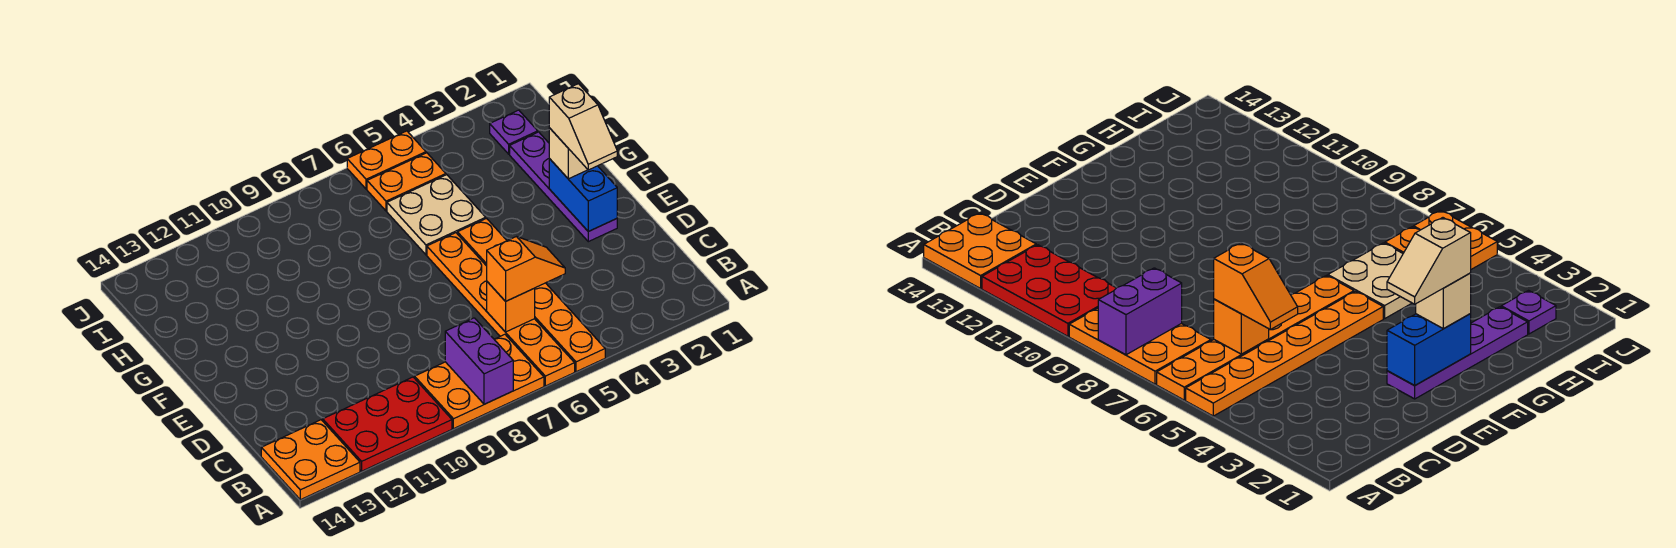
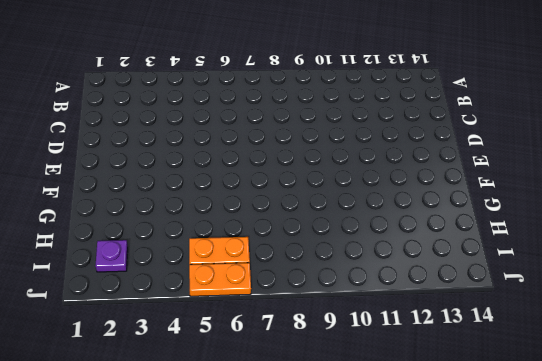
none -> orange 1x6 plate [457,219,605,372]
none -> orange 1x6 plate [427,233,575,386]
none -> orange 2x3 plate [415,334,544,429]

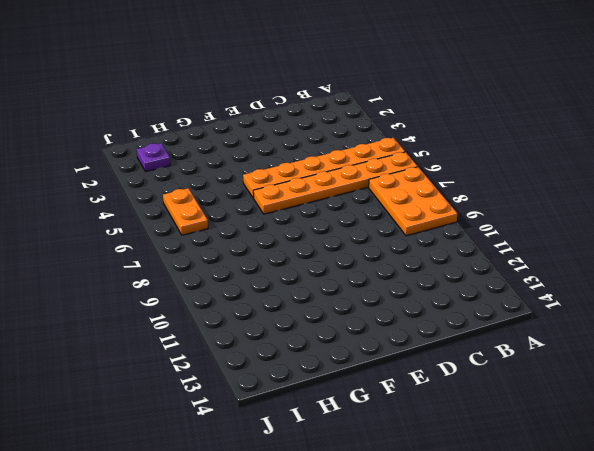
none -> red 2x3 plate [323,377,452,471]
none -> orange 2x2 plate [261,420,360,500]
none -> purple 1x4 plate [510,132,617,242]

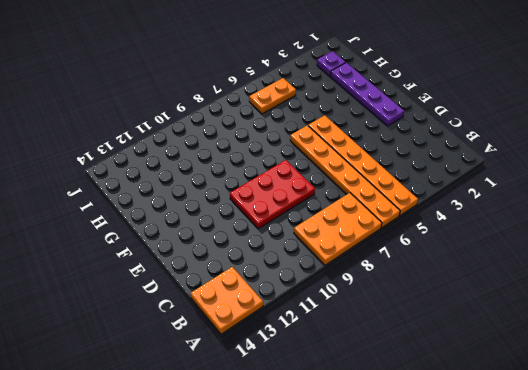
red 2x3 plate [230,160,315,229] -> red 2x3 plate moved to [323,377,452,471]
none -> tan 2x2 plate [387,175,486,255]
none -> orange 1x2 plate [347,131,426,189]
none -> purple 1x2 brick [445,318,513,404]

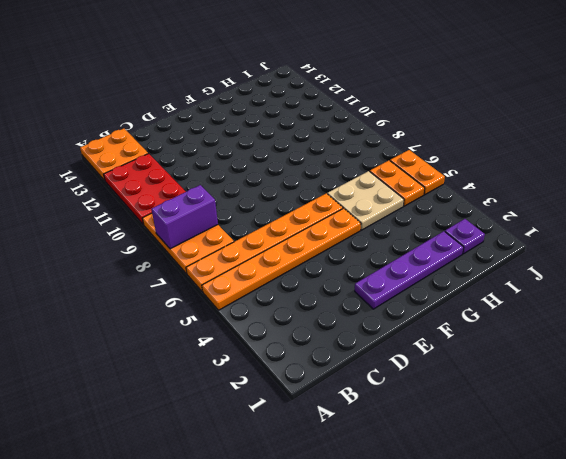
none -> orange 1x1 brick [487,282,535,332]
none -> blue 1x2 brick [549,159,617,231]
none -> orange 1x2 slope [487,237,565,301]

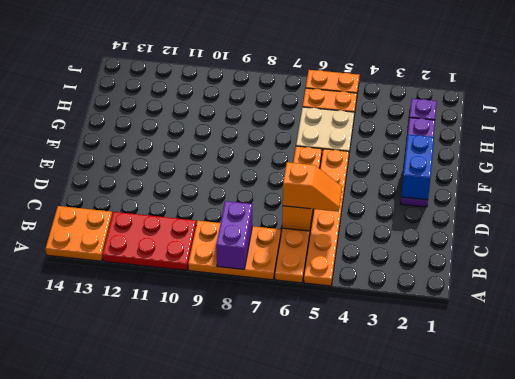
none -> tan 1x1 brick [549,128,588,179]
none -> tan 1x2 slope [549,84,617,170]

